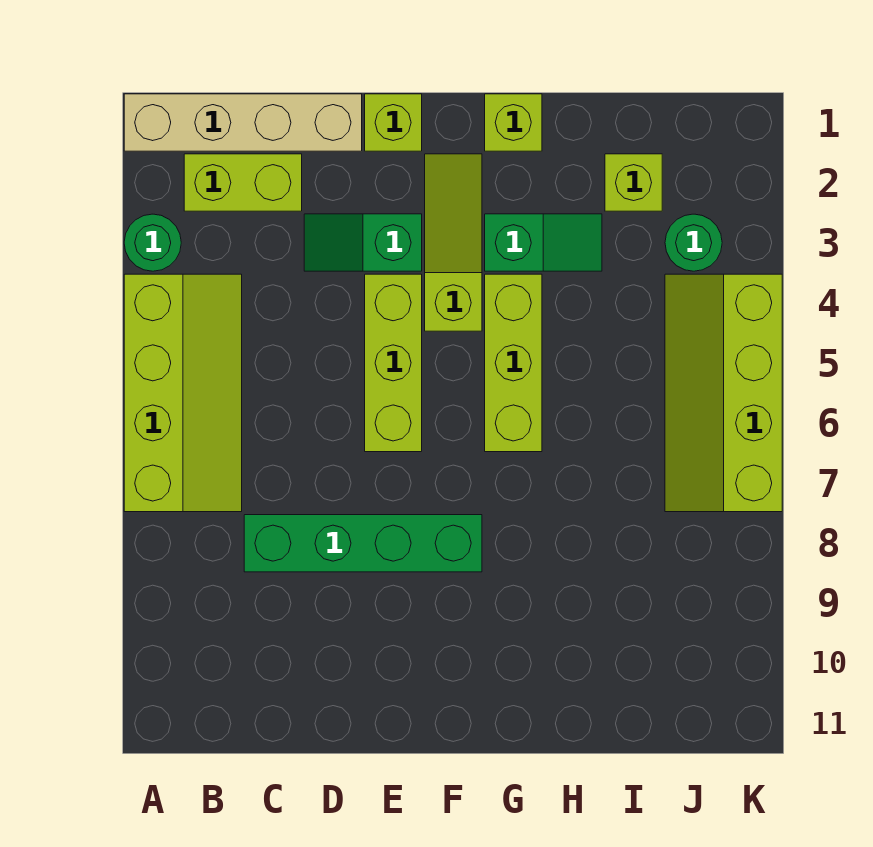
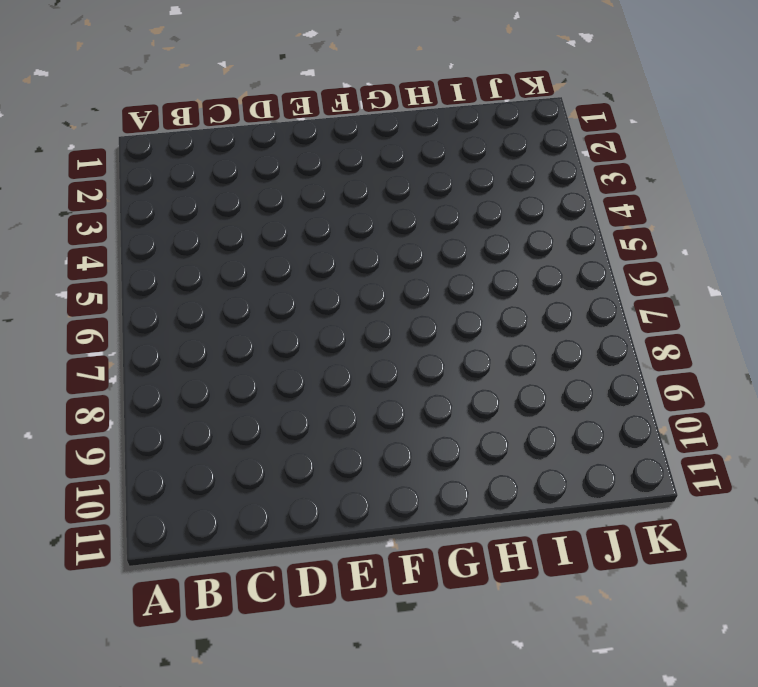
none -> tan 1x4 brick [124,94,362,151]
none -> green 1x1 round brick [124,214,181,271]
none -> lime 2x4 slope [124,274,242,512]

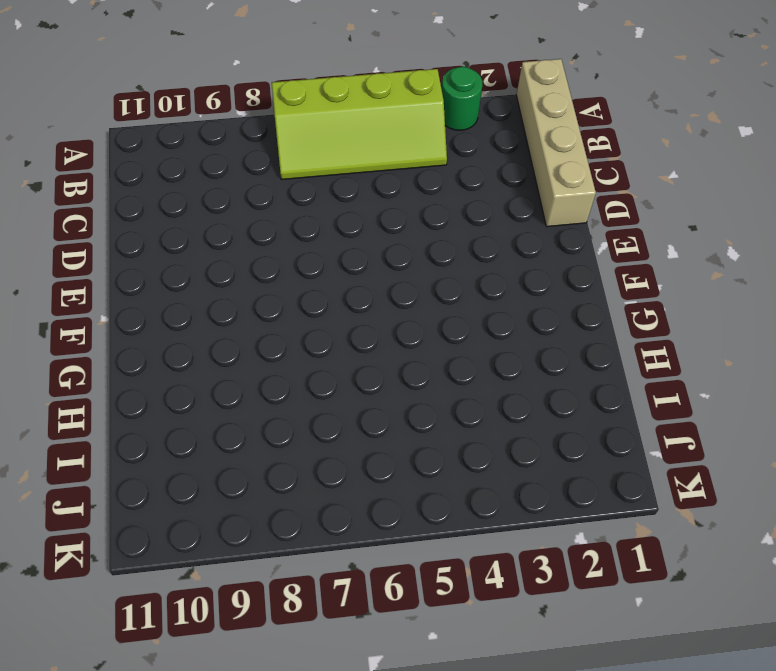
none -> lime 1x2 brick [184,154,302,211]
none -> green 1x4 brick [244,515,482,572]
none -> green 1x2 slope [304,214,422,271]

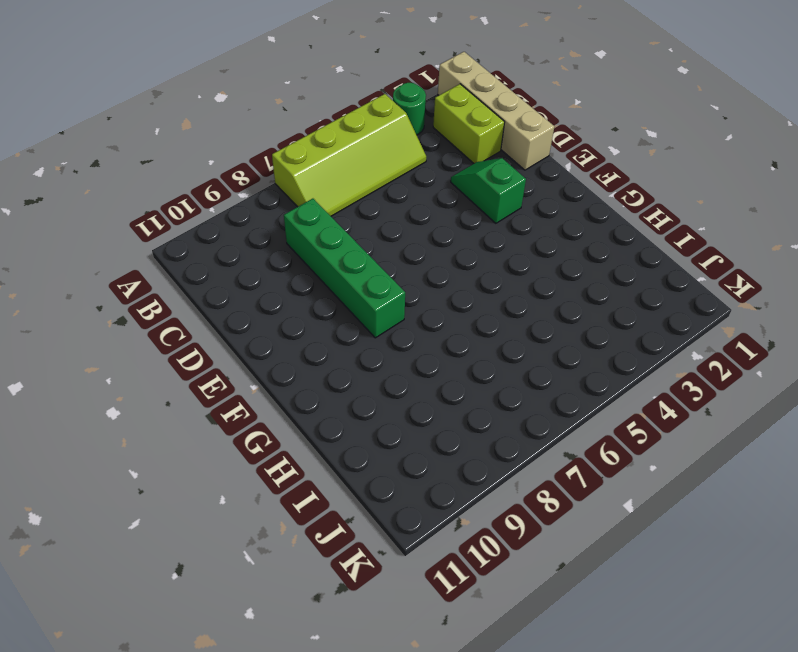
none -> lime 1x1 brick [365,94,422,151]
none -> lime 1x3 brick [365,274,422,452]
none -> lime 1x3 slope [425,154,482,331]

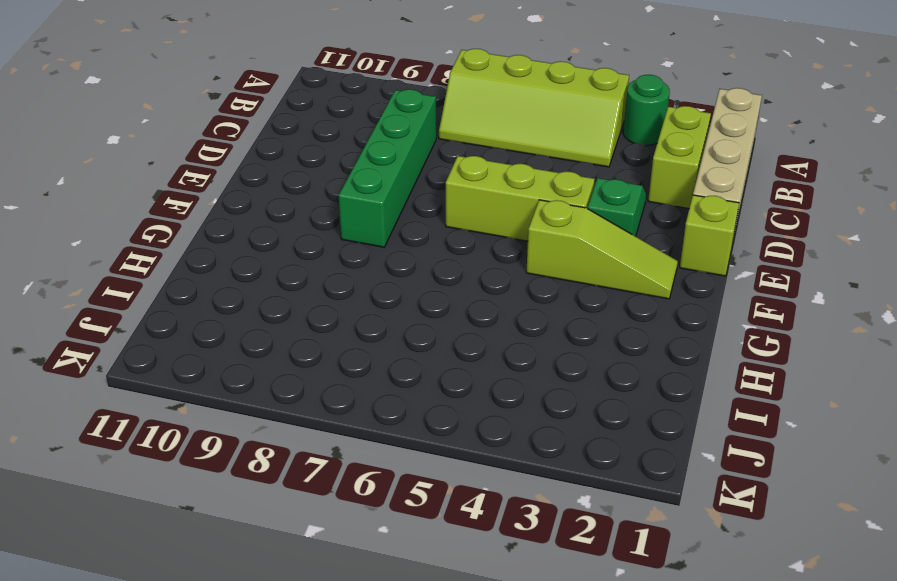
none -> lime 1x1 brick [485,94,542,151]
none -> green 1x2 slope [485,214,602,271]
none -> lime 1x3 brick [485,274,542,452]

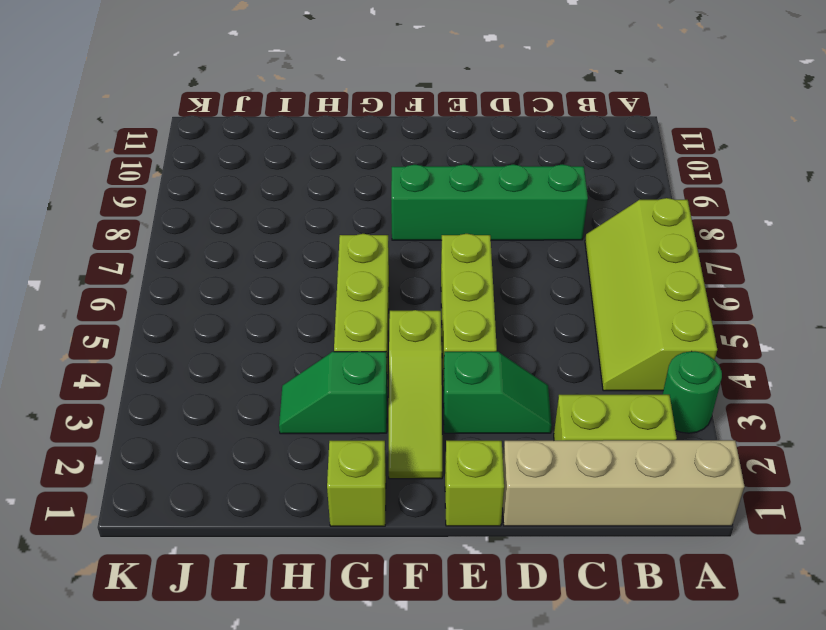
none -> lime 1x1 brick [605,154,662,211]
none -> green 1x1 round brick [665,214,722,271]
none -> lime 2x4 slope [665,274,782,512]

